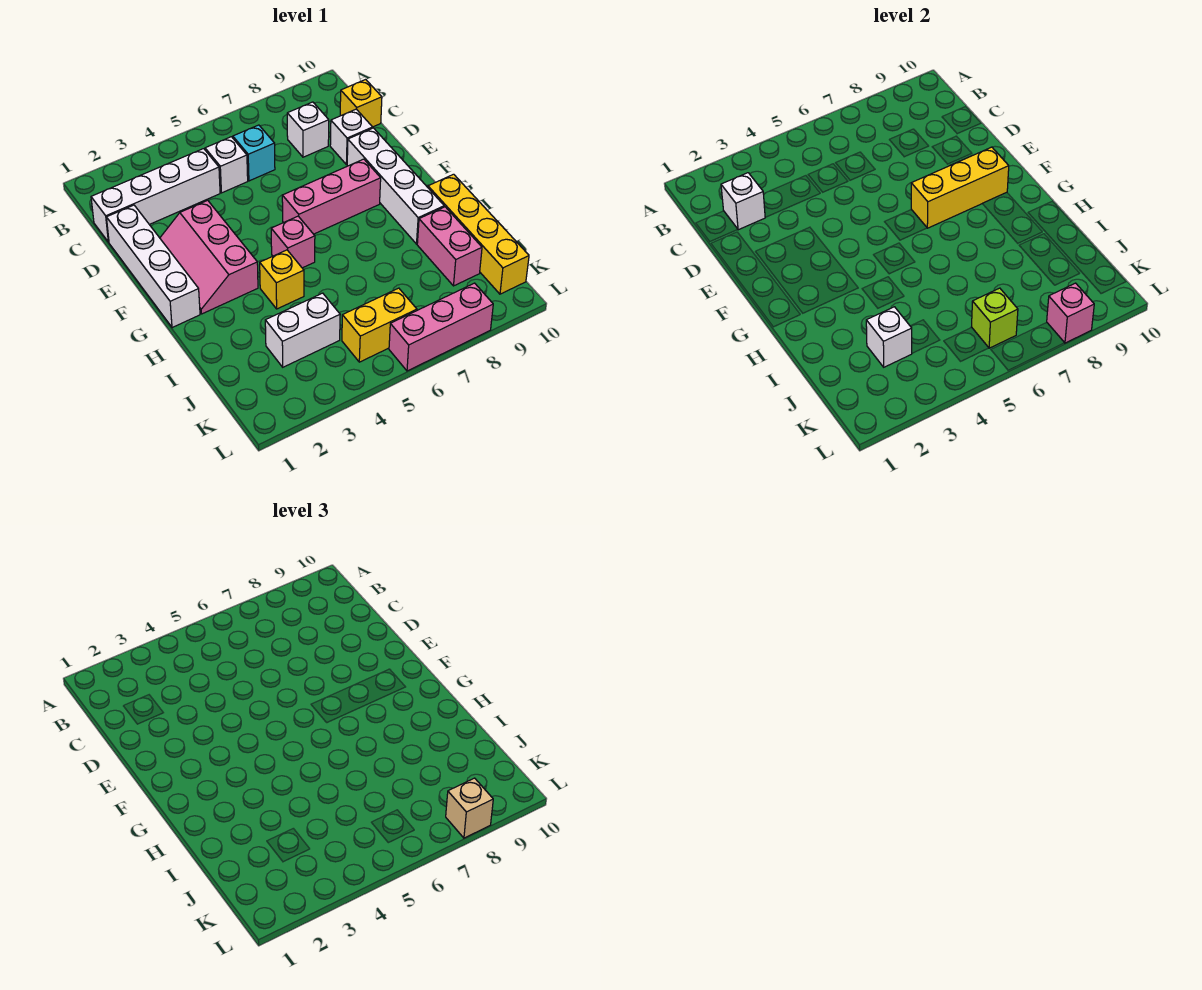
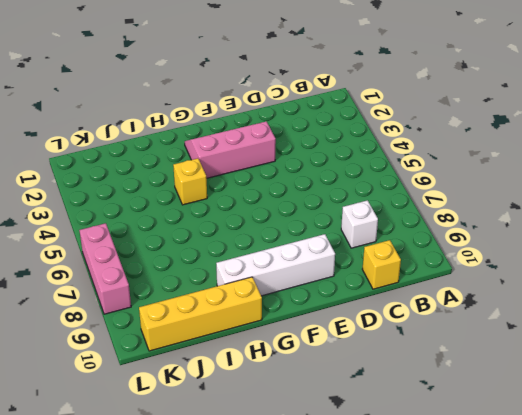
none -> white 1x4 brick [91,149,220,242]
none -> white 1x1 brick [205,137,248,193]
none -> cyan 1x1 brick [233,125,275,181]

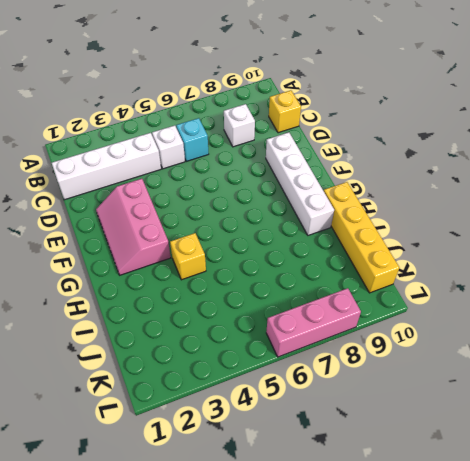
none -> white 1x4 brick [106,205,200,328]
none -> white 1x1 brick [330,109,373,165]
none -> pink 1x3 brick [282,159,381,234]

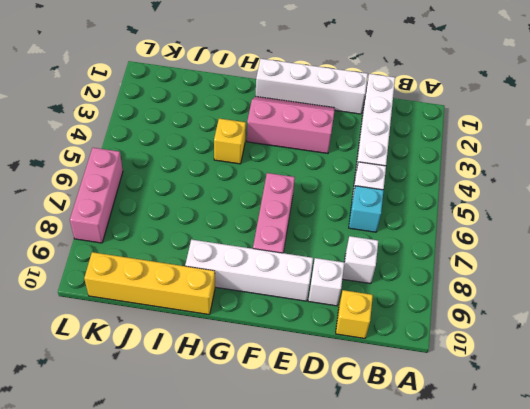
none -> pink 1x1 brick [271,216,315,268]
none -> pink 1x2 brick [417,207,482,286]
none -> white 1x2 brick [265,293,340,367]

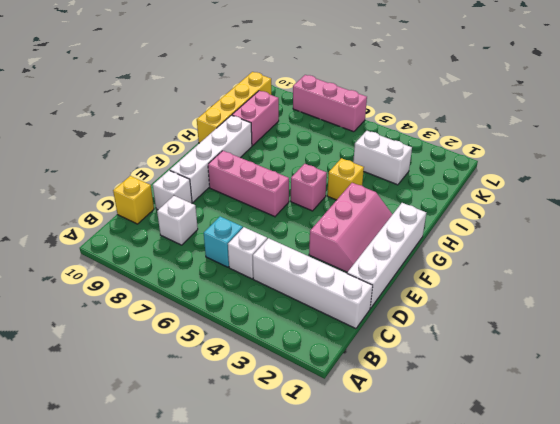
none -> yellow 1x2 brick [342,288,417,362]
none -> white 1x1 brick [721,173,765,230]
none -> yellow 1x3 brick [911,147,1009,228]

